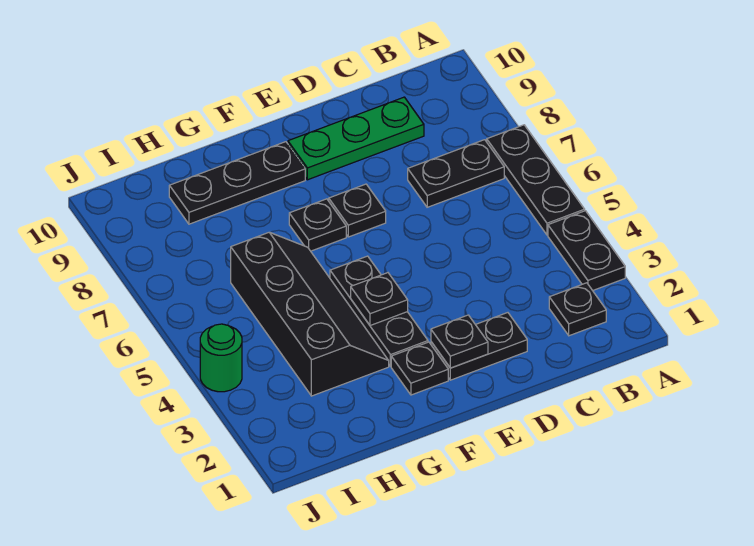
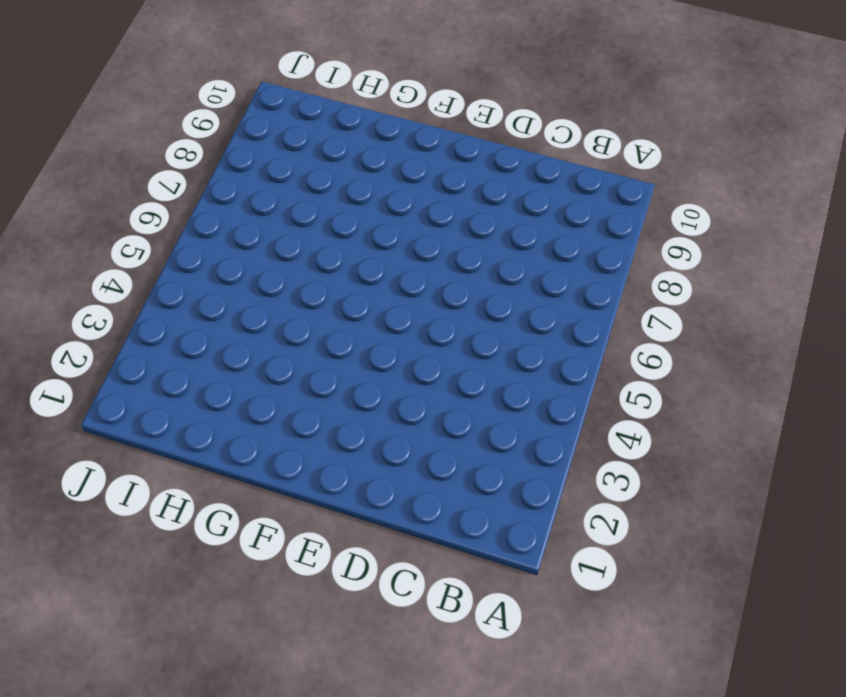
none -> black 1x2 plate [548,211,625,291]
none -> black 1x3 plate [487,125,585,235]
none -> black 1x1 plate [549,283,606,336]

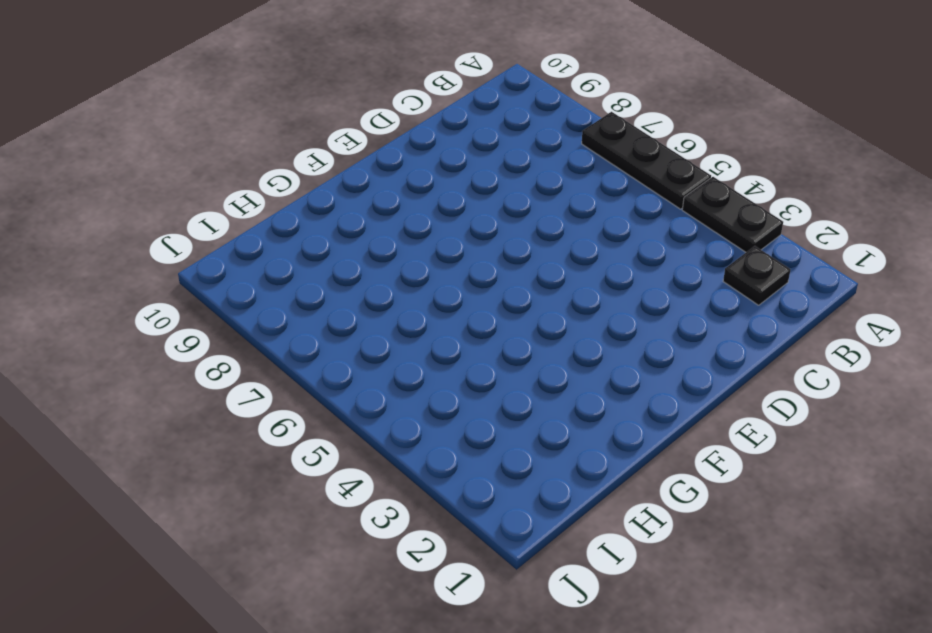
none -> black 1x2 plate [408,140,504,207]
none -> green 1x3 plate [288,97,424,180]
none -> black 1x2 plate [431,313,527,380]

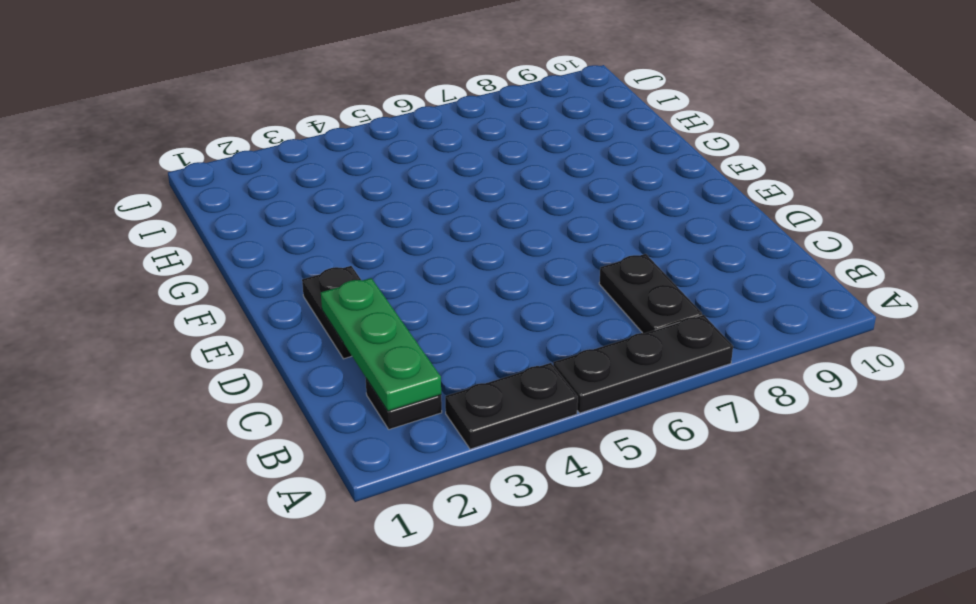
green 1x3 plate [321,278,441,411] -> green 1x3 plate moved to [288,97,424,180]
none -> black 1x1 plate [329,184,386,237]
none -> black 1x1 plate [391,342,448,395]
none -> black 1x3 plate [330,256,428,366]

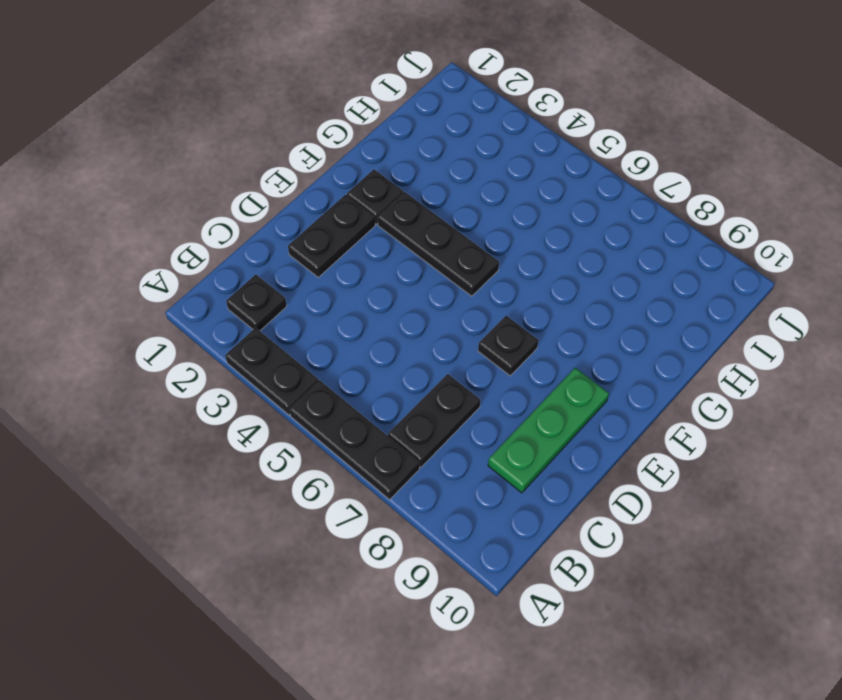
none -> black 1x1 plate [289,199,346,251]
none -> black 1x3 plate [169,142,305,224]
none -> black 2x4 slope [231,232,389,396]

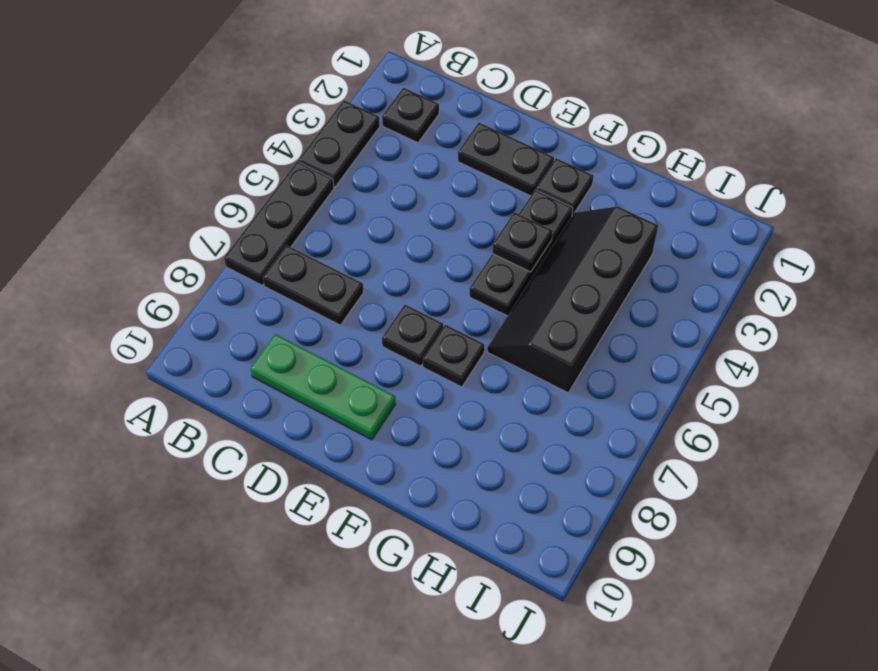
none -> black 1x3 plate [169,142,305,224]
none -> green 1x1 round brick [200,324,242,392]
none -> black 1x1 plate [431,315,488,368]

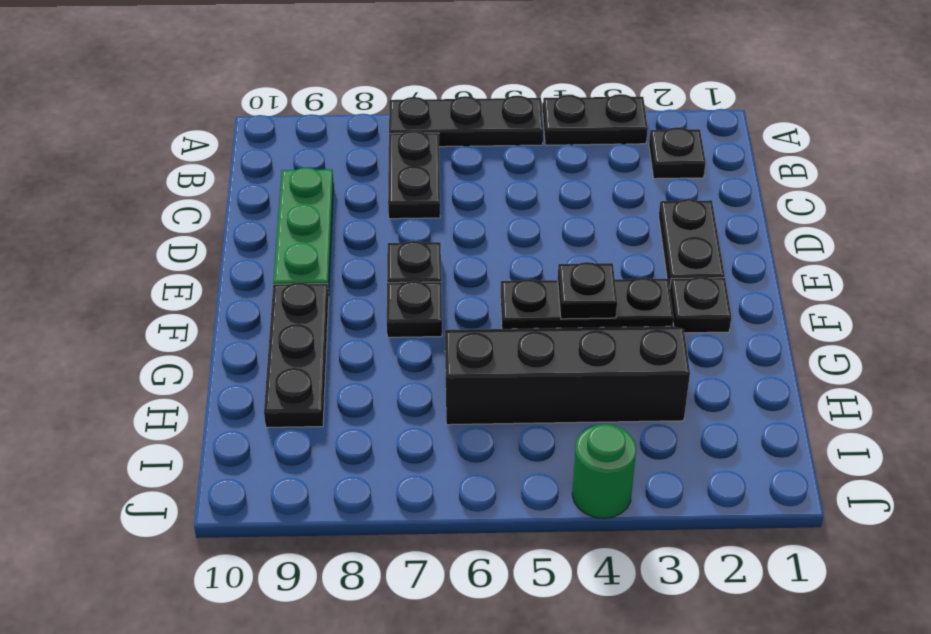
none -> black 1x1 plate [431,315,488,368]

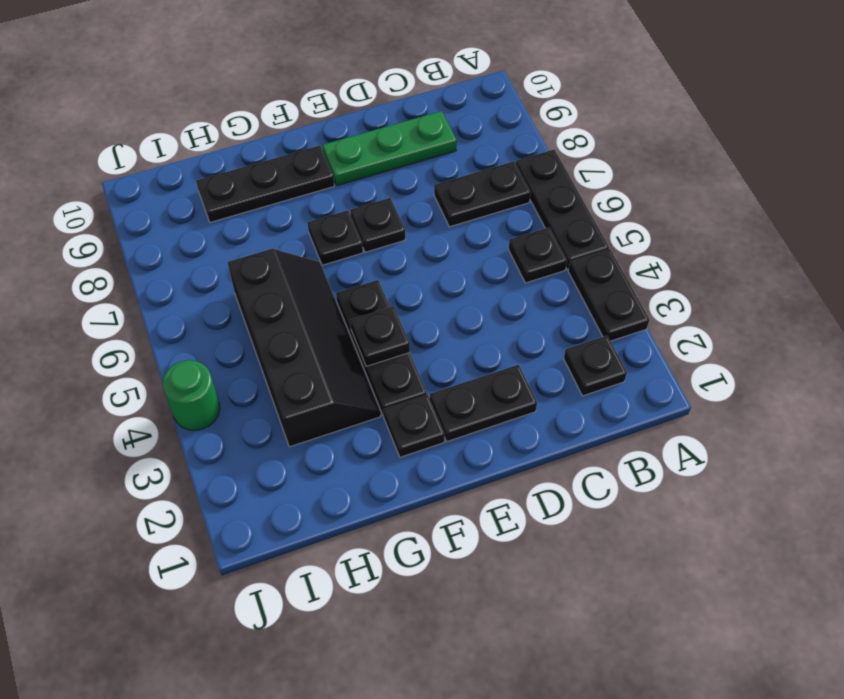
black 1x1 plate [509,227,567,283] -> black 1x1 plate moved to [431,315,488,368]

